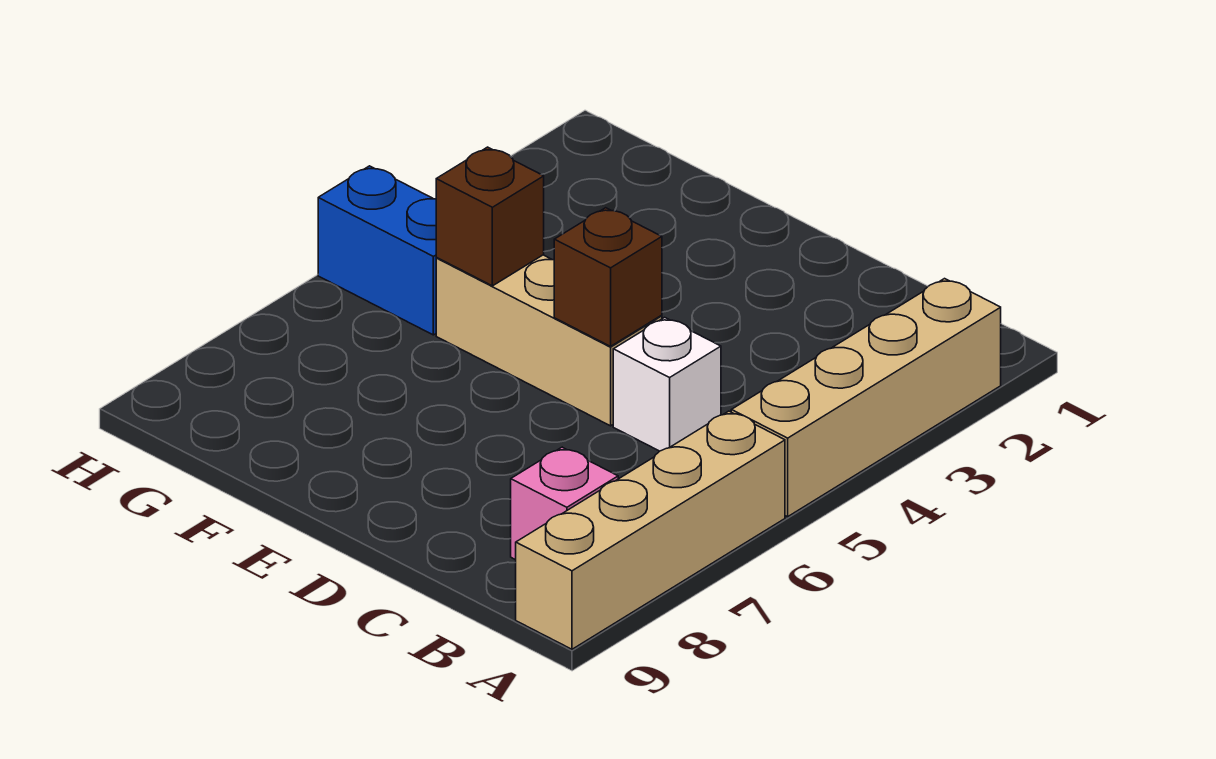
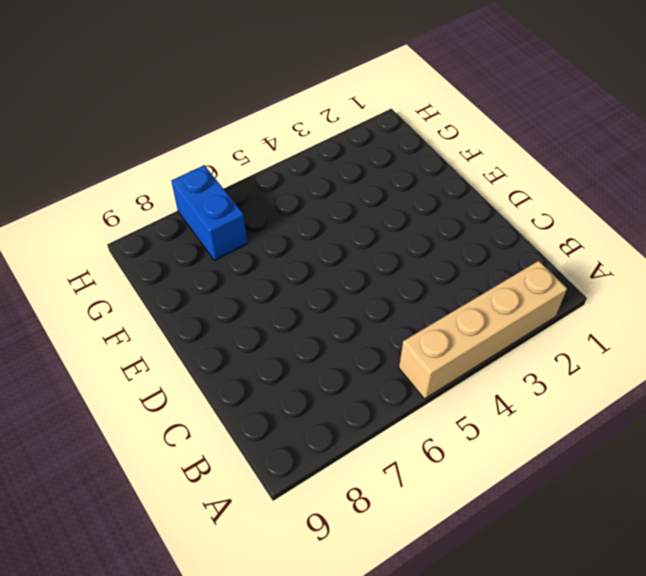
blue 1x2 brick [171,165,247,260] -> blue 1x2 brick moved to [318,166,437,335]
none -> tan 1x4 brick [516,411,785,649]
none -> pink 1x1 brick [511,447,618,560]

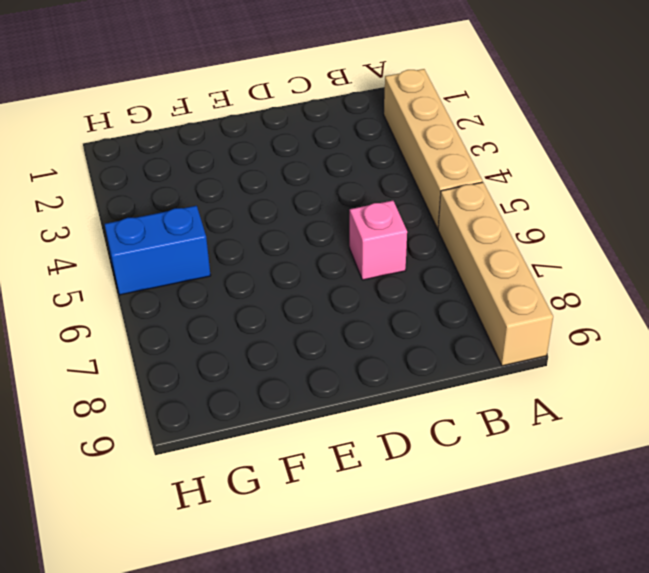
pink 1x1 brick [350,201,407,280] -> pink 1x1 brick moved to [511,447,618,560]
none -> white 1x1 brick [613,317,721,451]
none -> tan 1x3 brick [436,255,662,426]

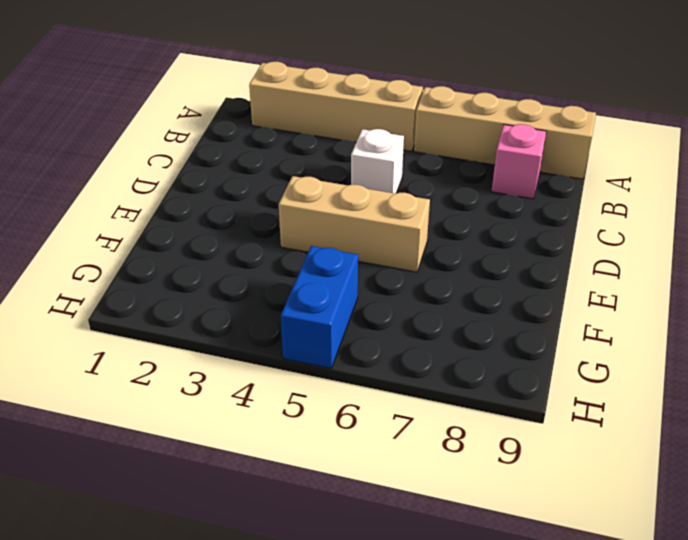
tan 1x3 brick [279,176,430,272] -> tan 1x3 brick turned to [436,255,662,426]
none -> brown 1x1 brick [554,208,662,346]
none -> brown 1x1 brick [436,147,544,286]

